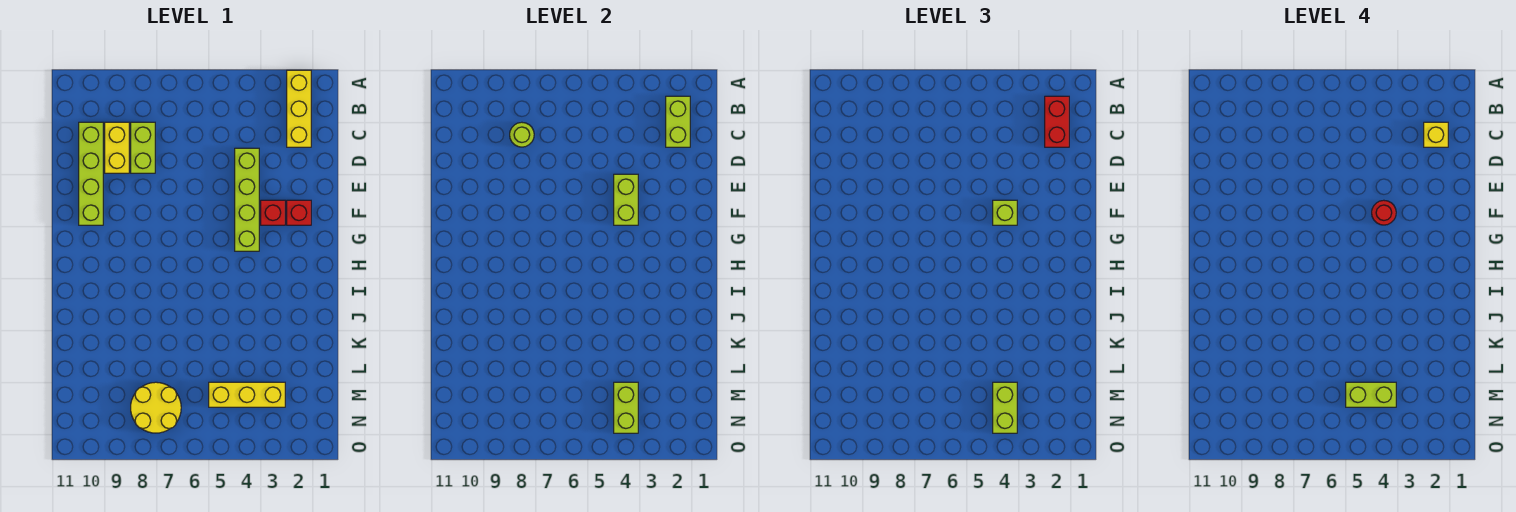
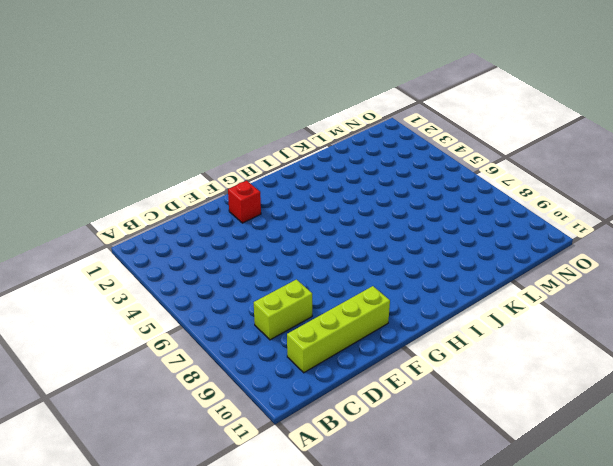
none -> yellow 1x3 brick [287,70,311,147]
none -> yellow 1x2 brick [105,122,129,173]
none -> lime 1x4 brick [235,148,259,251]

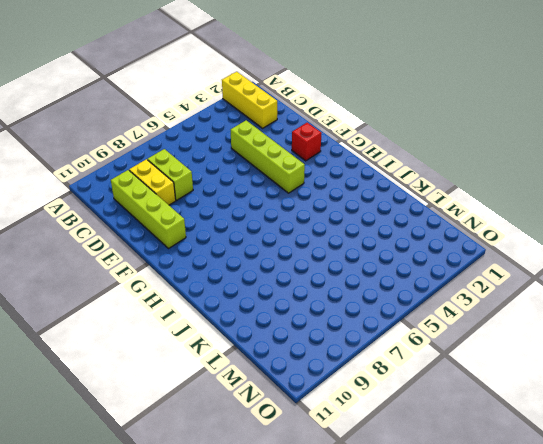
none -> red 1x1 brick [261,200,285,225]
none -> yellow 1x3 brick [209,382,285,407]
none -> yellow 2x2 round brick [131,382,181,433]

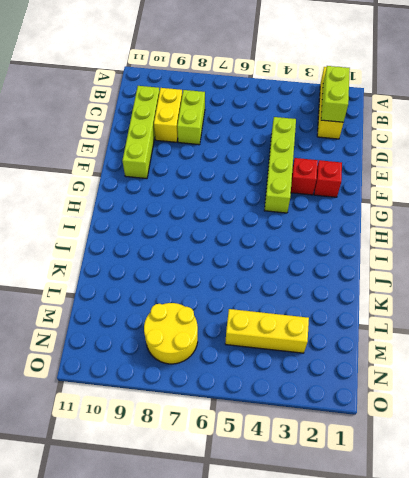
none -> lime 1x1 round brick [510,122,534,147]
none -> lime 1x2 brick [614,174,638,225]
none -> lime 1x2 brick [614,382,638,433]

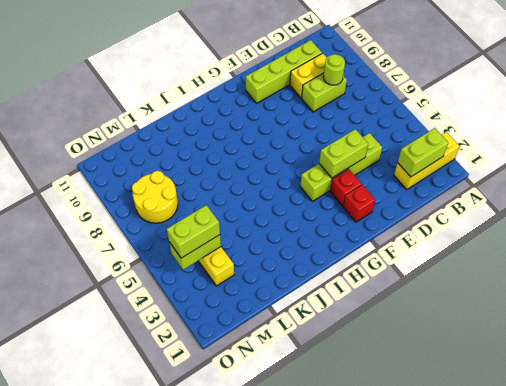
none -> red 1x2 brick [1045,96,1069,147]
none -> lime 1x1 brick [993,200,1017,225]
none -> yellow 1x1 brick [1424,122,1448,147]

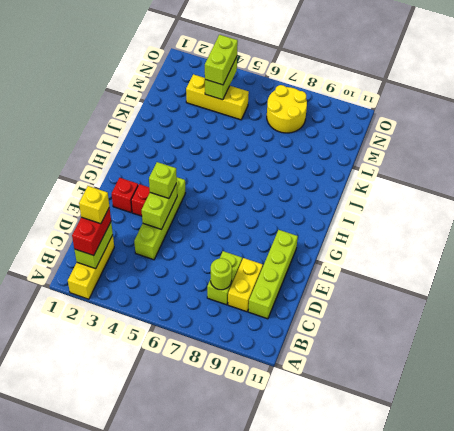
none -> red 1x1 round brick [1372,200,1396,225]
none -> lime 1x2 brick [1346,382,1396,407]

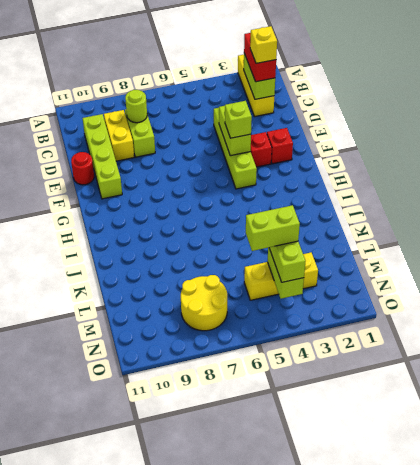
red 1x1 round brick [71,152,94,185] -> red 1x1 round brick moved to [1372,200,1396,225]

